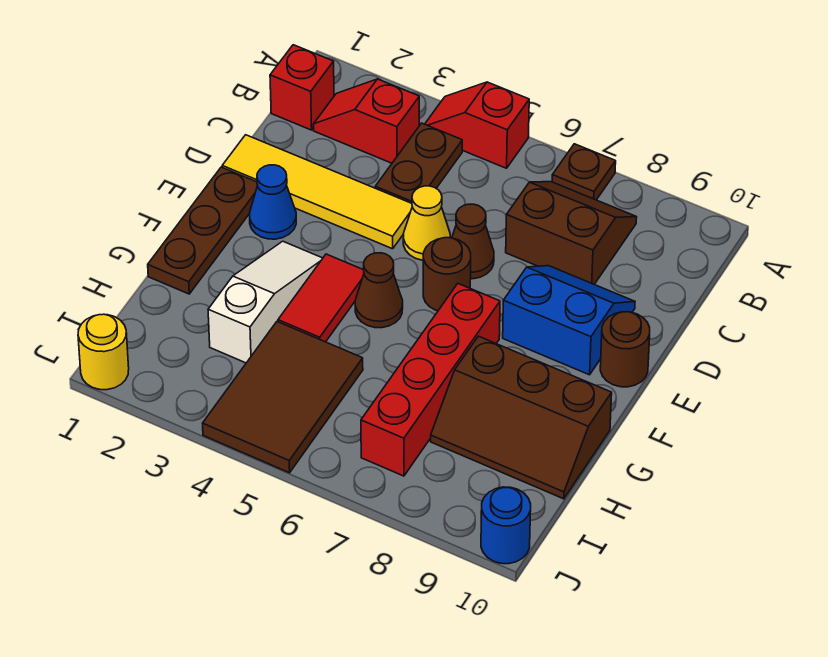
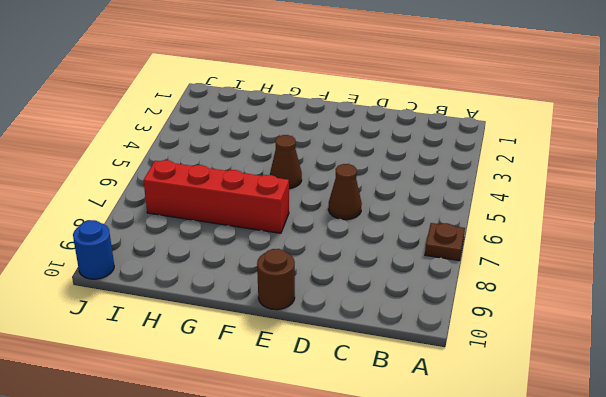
none -> red 1x2 slope [425,82,529,168]
none -> red 1x1 brick [270,45,334,130]
none -> red 1x2 slope [313,79,419,163]

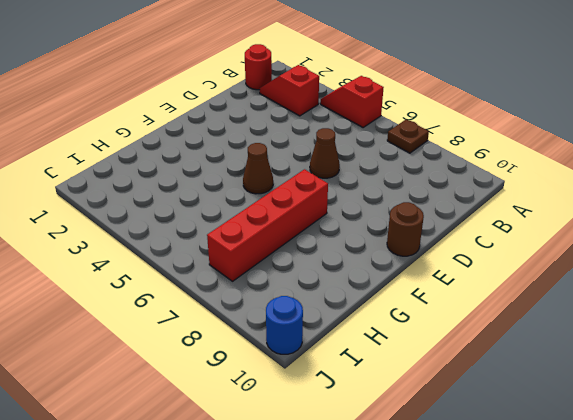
red 1x1 round brick [245,44,272,90] -> red 1x1 brick [270,45,334,130]
none -> brown 1x2 plate [375,123,462,203]
none -> brown 2x2 slope [506,182,637,284]
none -> yellow 1x4 tile [222,135,412,249]

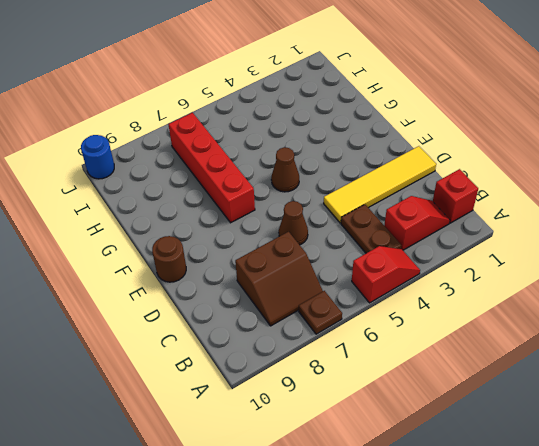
none -> yellow 1x1 cone [403,186,450,260]
none -> blue 2x2 slope [503,266,635,375]
none -> brown 1x3 plate [148,167,258,294]

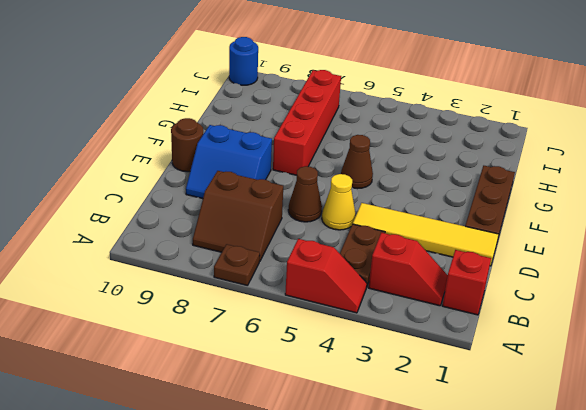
none -> blue 1x1 cone [250,165,296,239]
none -> brown 1x1 round brick [423,238,471,311]
none -> white 1x3 slope [208,241,323,363]

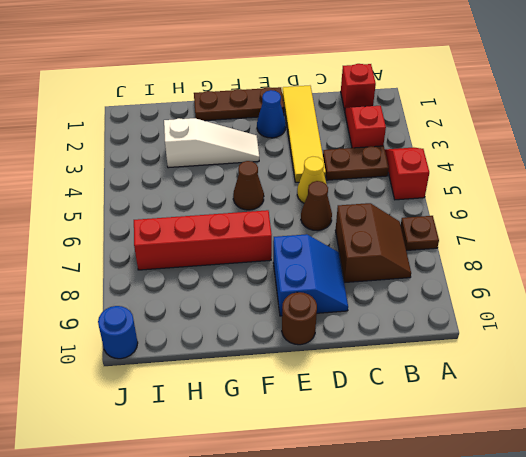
none -> brown 1x1 round brick [423,238,471,311]
none -> red 1x2 tile [278,254,364,342]
none -> brown 2x3 slope [431,336,612,499]

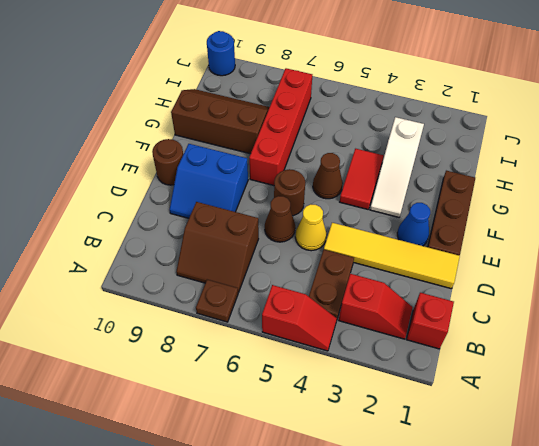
none -> brown 2x3 tile [203,322,363,473]
none -> yellow 1x1 round brick [78,314,129,390]

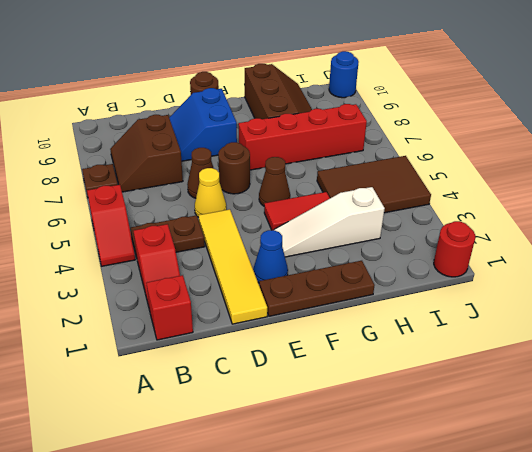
red 1x1 round brick [434,221,475,277] -> yellow 1x1 round brick [78,314,129,390]

